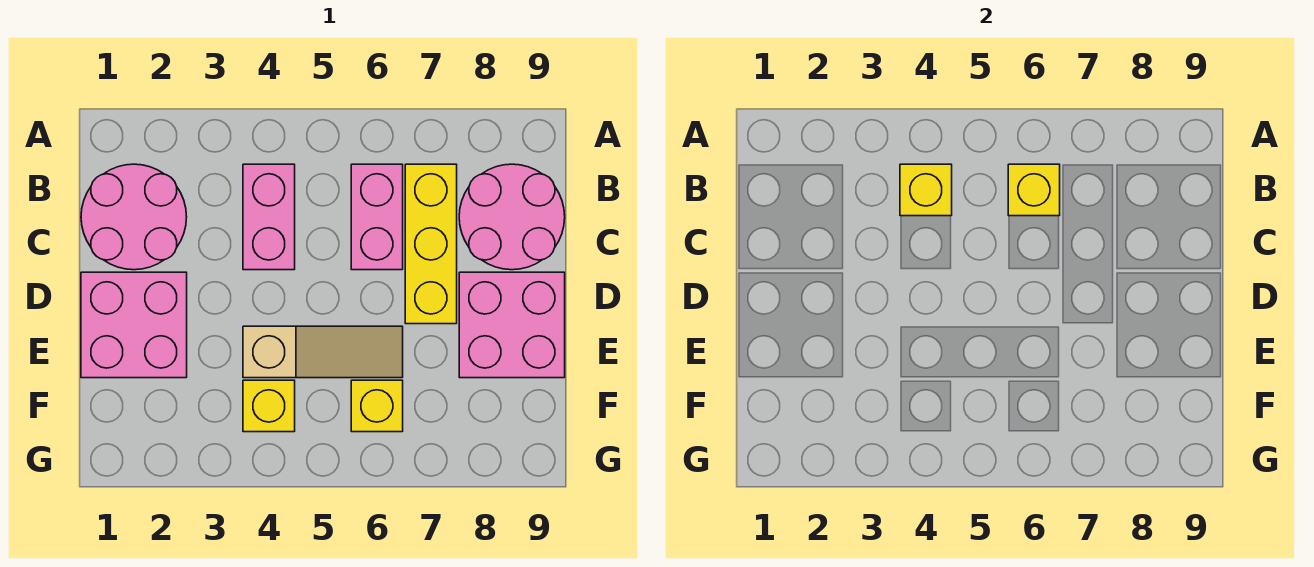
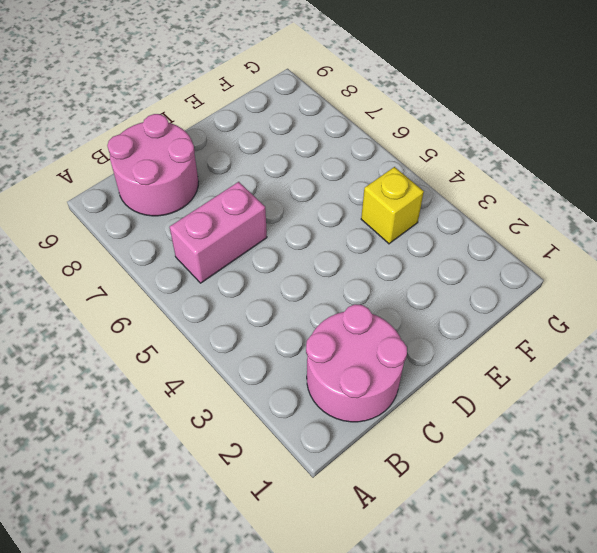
none -> pink 1x2 brick [243,164,295,270]
none -> yellow 1x3 brick [405,164,457,324]
none -> pink 2x2 brick [81,272,187,378]

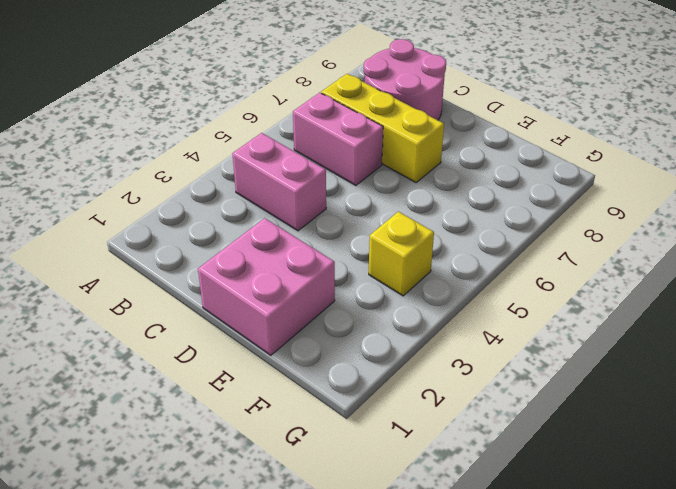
none -> pink 2x2 round brick [81,164,187,270]
none -> pink 2x2 brick [459,272,565,378]
none -> tan 1x3 slope [243,326,403,378]

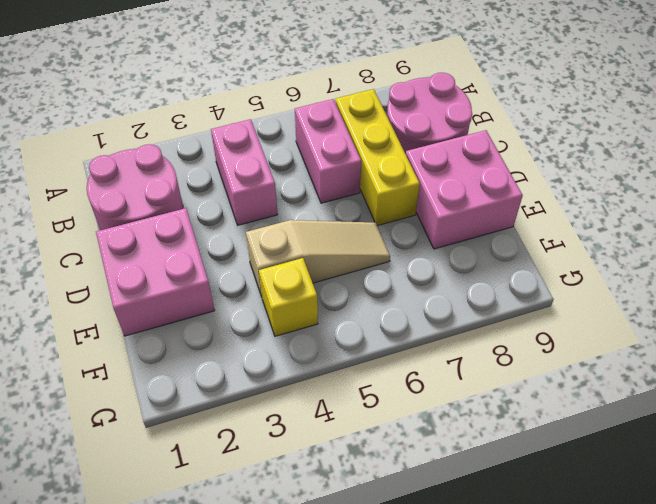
none -> yellow 1x1 brick [351,380,403,432]
none -> yellow 1x1 brick [900,164,952,216]
none -> yellow 1x1 brick [1008,164,1060,216]

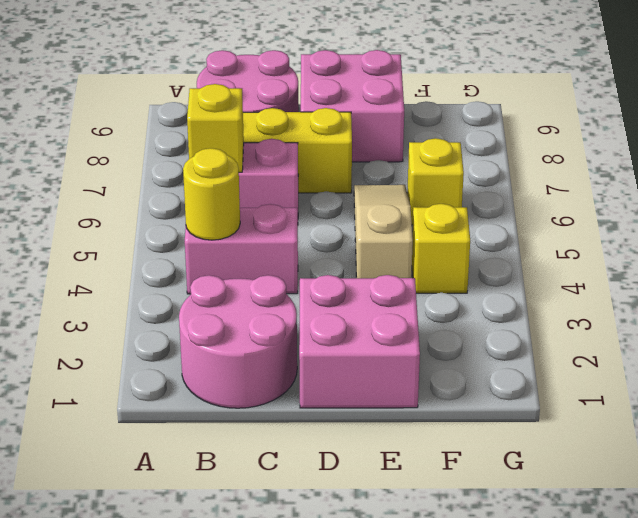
yellow 1x1 round brick [183,148,240,240] -> yellow 1x1 brick [900,164,952,216]

